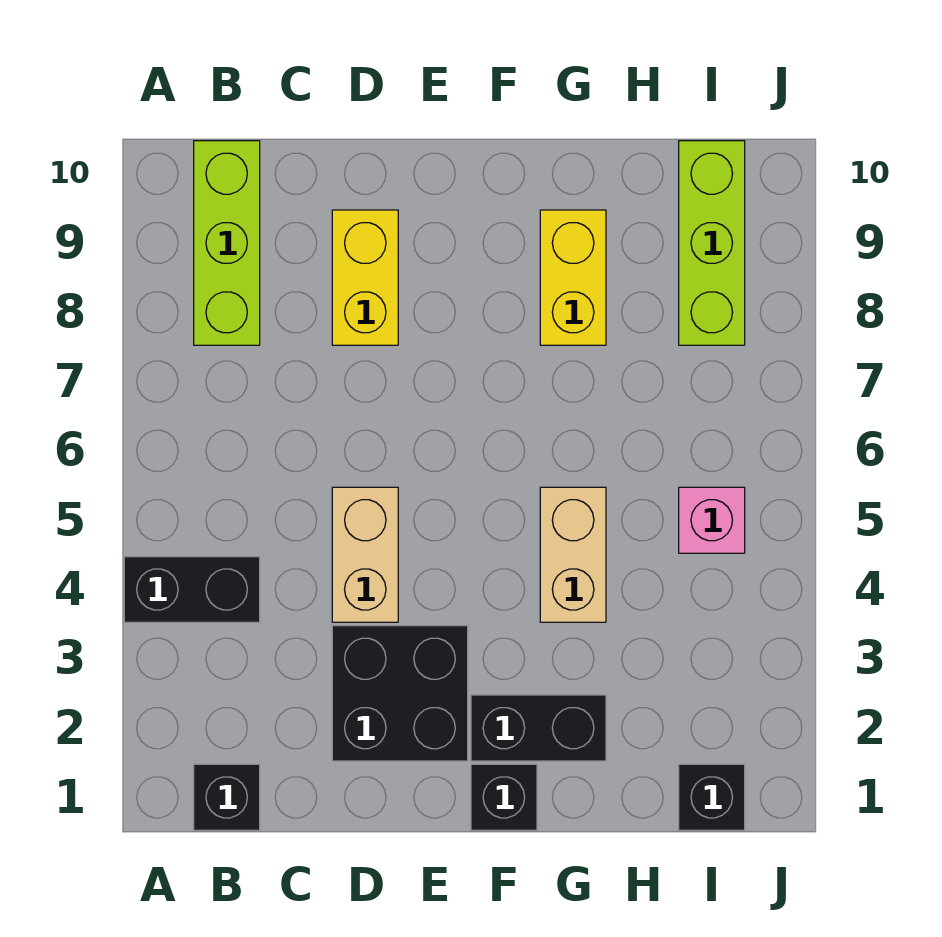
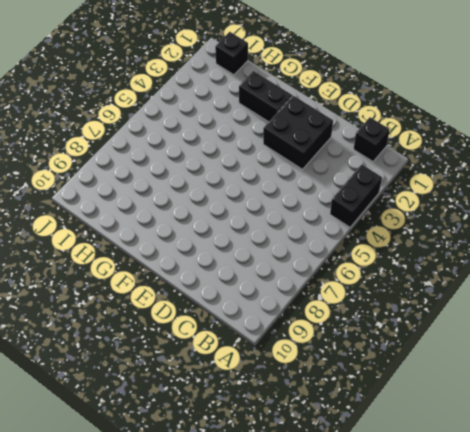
black 1x2 brick [330,164,382,227] -> black 1x2 brick turned to [124,557,260,622]
none -> lime 1x3 brick [194,141,260,345]
none -> tan 1x2 brick [332,487,398,622]
none -> yellow 1x2 brick [332,210,398,345]

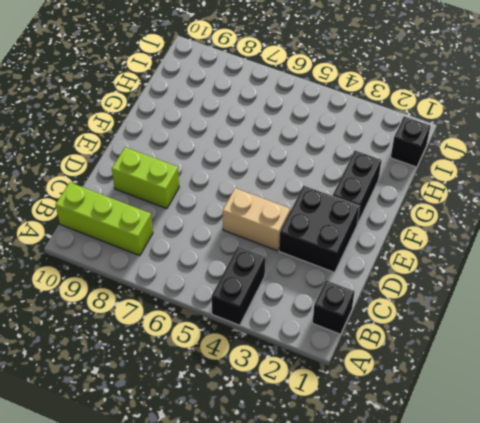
lime 1x2 brick [112,147,179,209] -> yellow 1x2 brick [332,210,398,345]
none -> black 1x1 brick [471,764,537,830]
none -> tan 1x2 brick [540,487,606,622]
none -> yellow 1x2 brick [540,210,606,345]

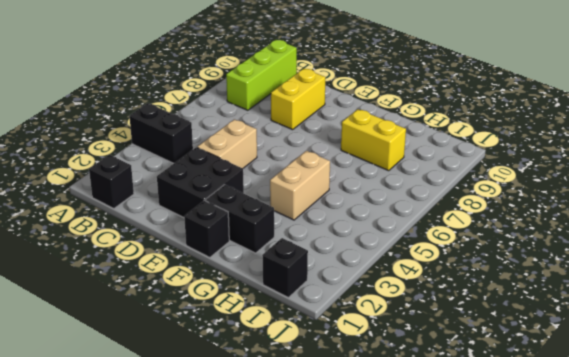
yellow 1x2 brick [341,109,406,171] -> yellow 1x2 brick turned to [540,210,606,345]
none -> pink 1x1 brick [679,487,745,553]
none -> lime 1x3 brick [679,141,745,345]

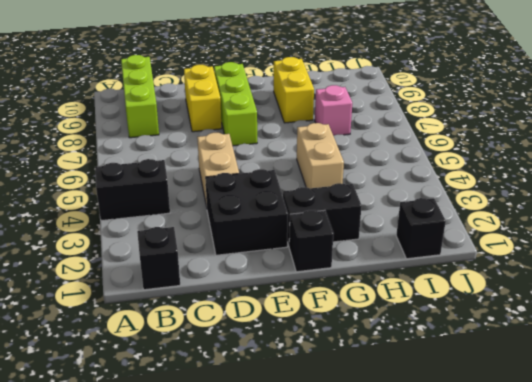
lime 1x3 brick [214,62,257,146] -> lime 1x3 brick moved to [679,141,745,345]
pink 1x1 brick [315,85,352,136] -> pink 1x1 brick moved to [679,487,745,553]

